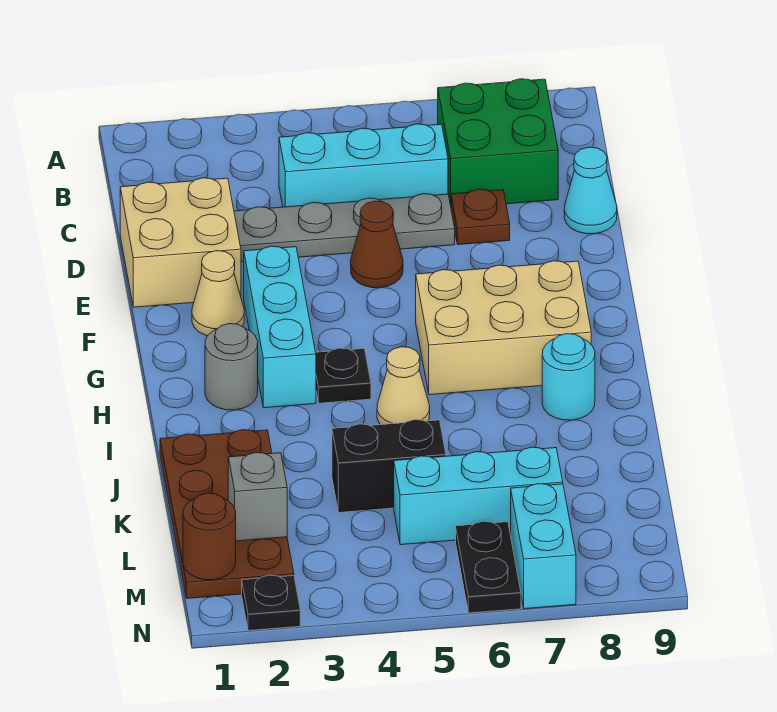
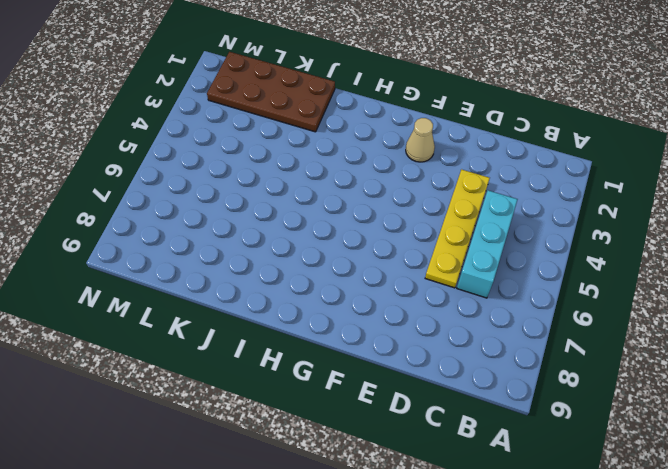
yellow 1x4 plate [425,169,490,288] -> grey 1x4 plate [234,194,455,262]
none -> green 2x2 brick [438,79,558,205]
none -> tan 2x2 brick [120,178,241,307]
none -> brown 1x1 plate [451,189,510,245]

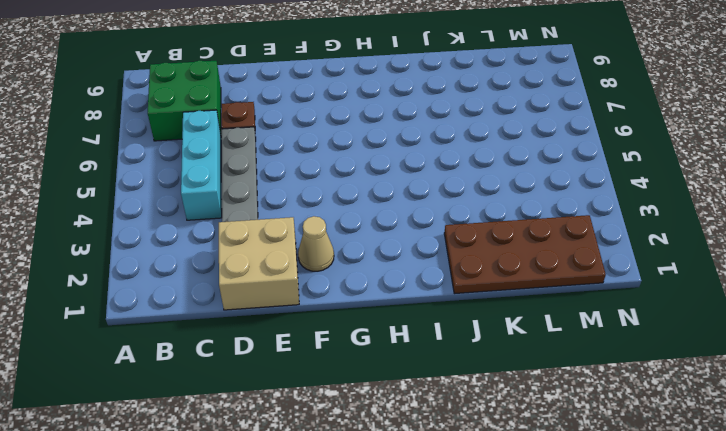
none -> cyan 1x1 cone [564,147,617,234]
none -> brown 1x1 cone [351,201,403,288]
none -> cyan 1x3 brick [244,246,316,408]

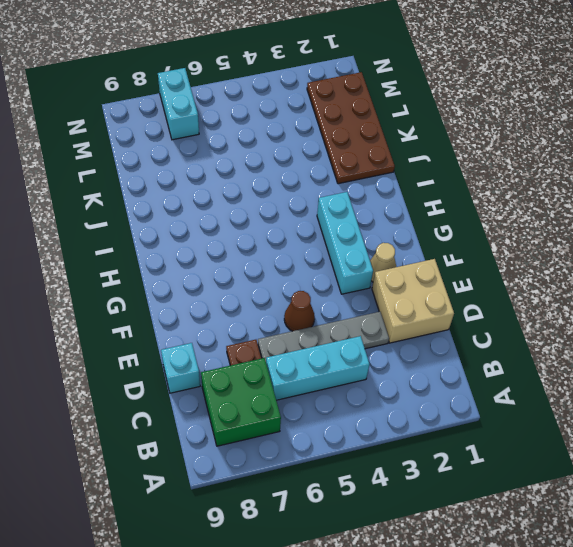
cyan 1x1 brick [161,343,200,393] -> cyan 1x1 cone [564,147,617,234]
none -> tan 2x3 brick [416,261,591,395]
none -> grey 1x1 round brick [205,324,258,410]
none -> black 1x1 plate [316,348,371,403]

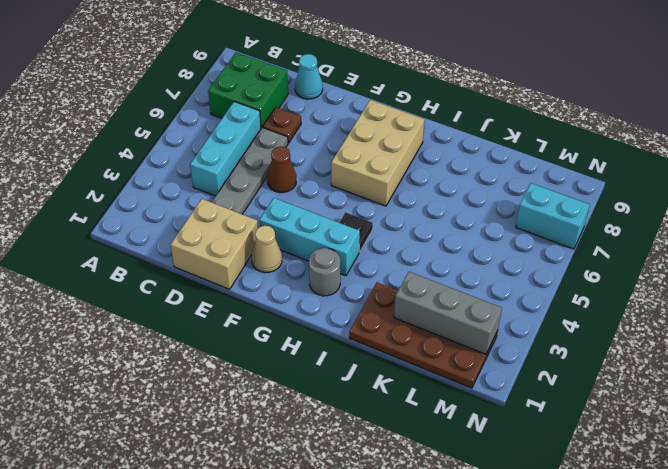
grey 1x3 brick [394,272,502,354] -> grey 1x1 brick [228,453,287,541]
none -> tan 1x1 cone [377,347,430,425]
none -> cyan 1x1 round brick [542,334,595,420]
none -> black 1x2 brick [332,420,446,513]

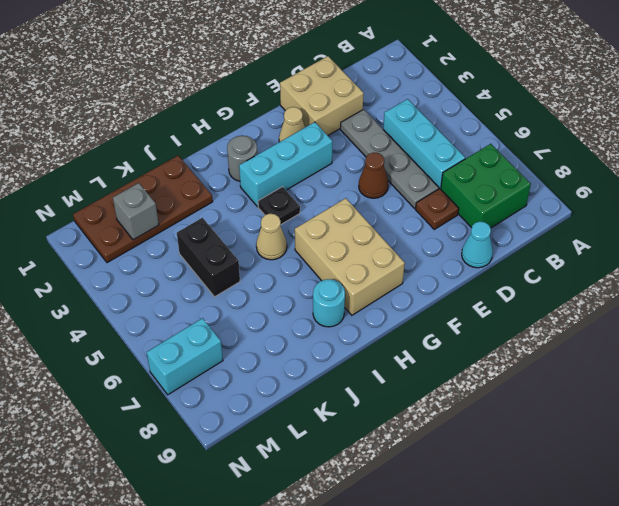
none -> cyan 1x3 brick [394,447,563,545]
none -> black 1x2 plate [456,521,521,613]
none -> black 1x1 plate [242,575,300,631]

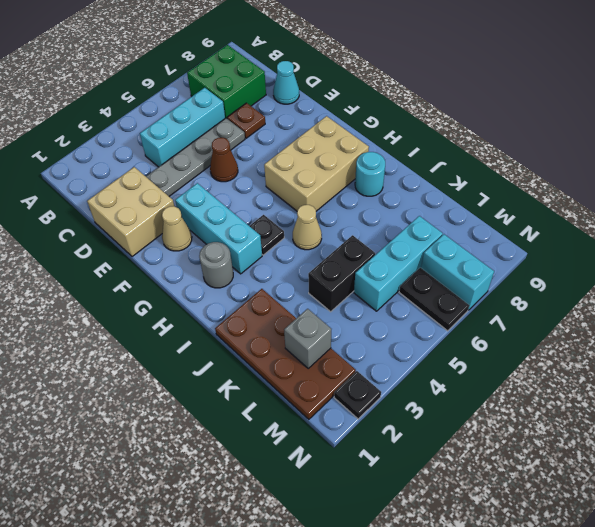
none -> brown 1x1 round brick [183,493,236,580]

